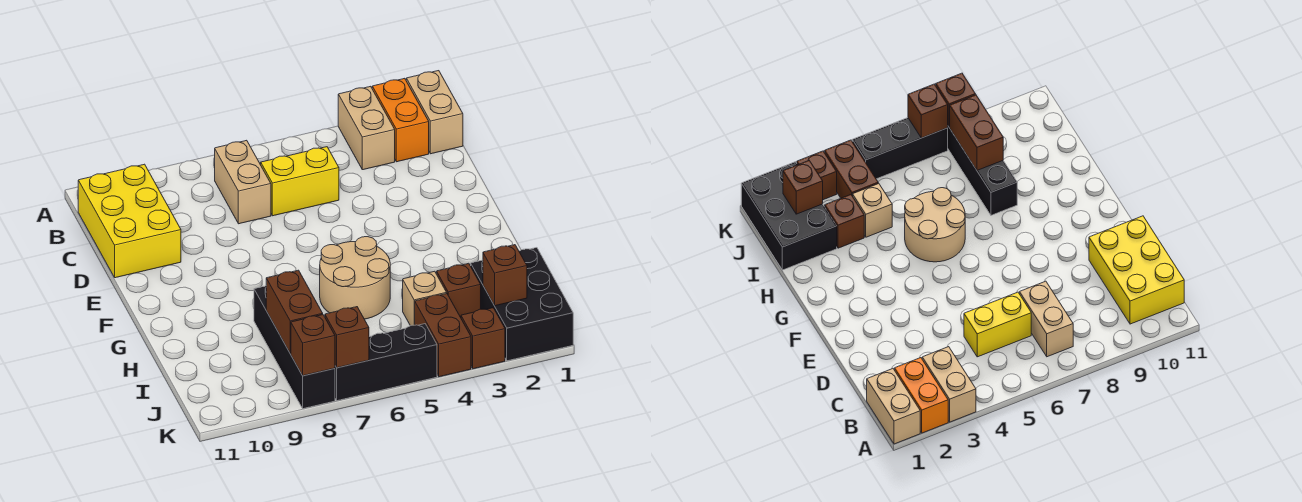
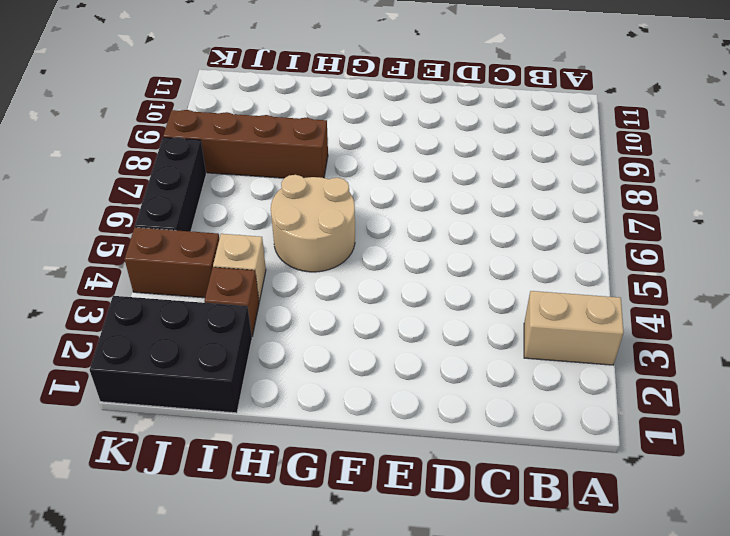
brown 1x4 brick [163,110,328,178] -> black 1x4 brick [254,286,335,409]
none -> tan 1x2 brick [406,71,463,154]
none -> orange 1x2 brick [372,78,429,162]
none -> tan 1x2 brick [215,140,271,224]

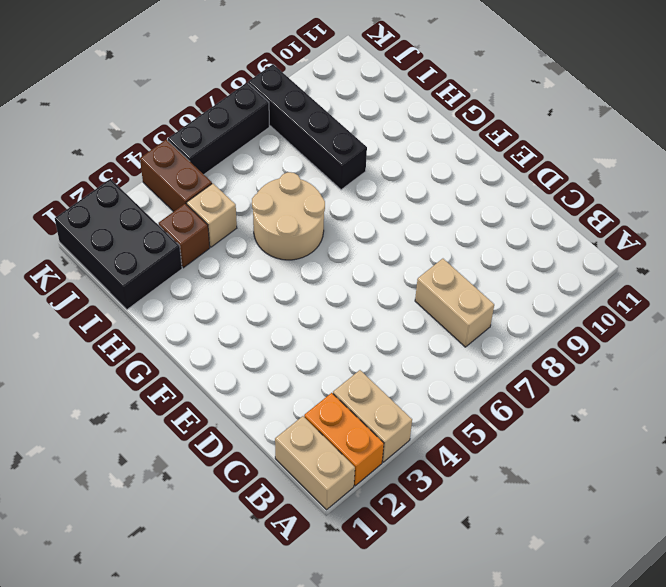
none -> yellow 2x3 brick [78,164,181,278]
none -> yellow 1x2 brick [261,147,339,216]
none -> brown 1x1 brick [461,308,505,369]

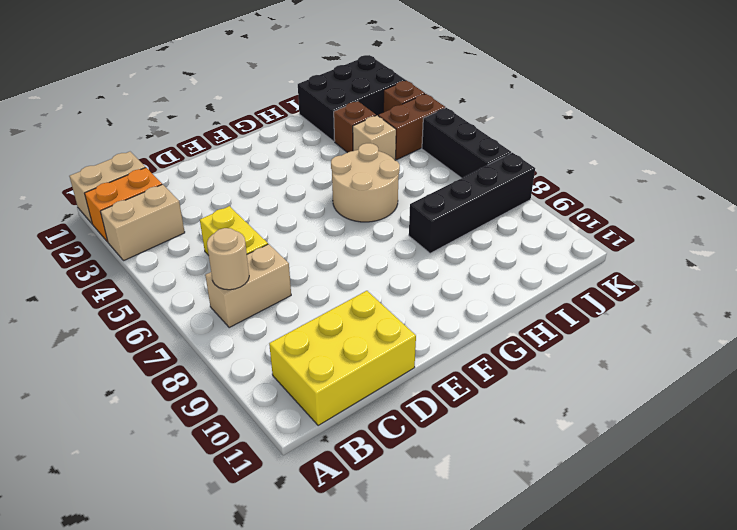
tan 1x1 round brick [207,228,249,290] -> none
none -> brown 1x2 brick [266,270,323,354]
none -> brown 1x1 brick [483,245,527,306]
none -> brown 1x1 brick [325,307,369,368]

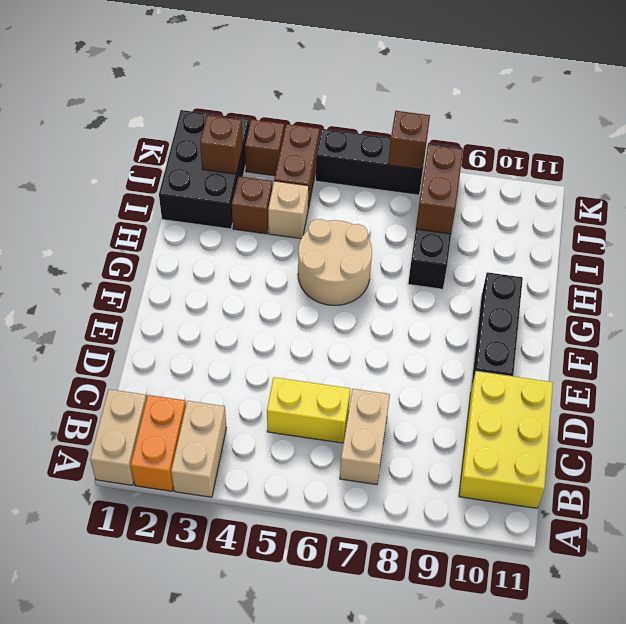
black 1x3 brick [471,272,523,389] -> none
none -> brown 1x1 brick [291,315,335,376]

